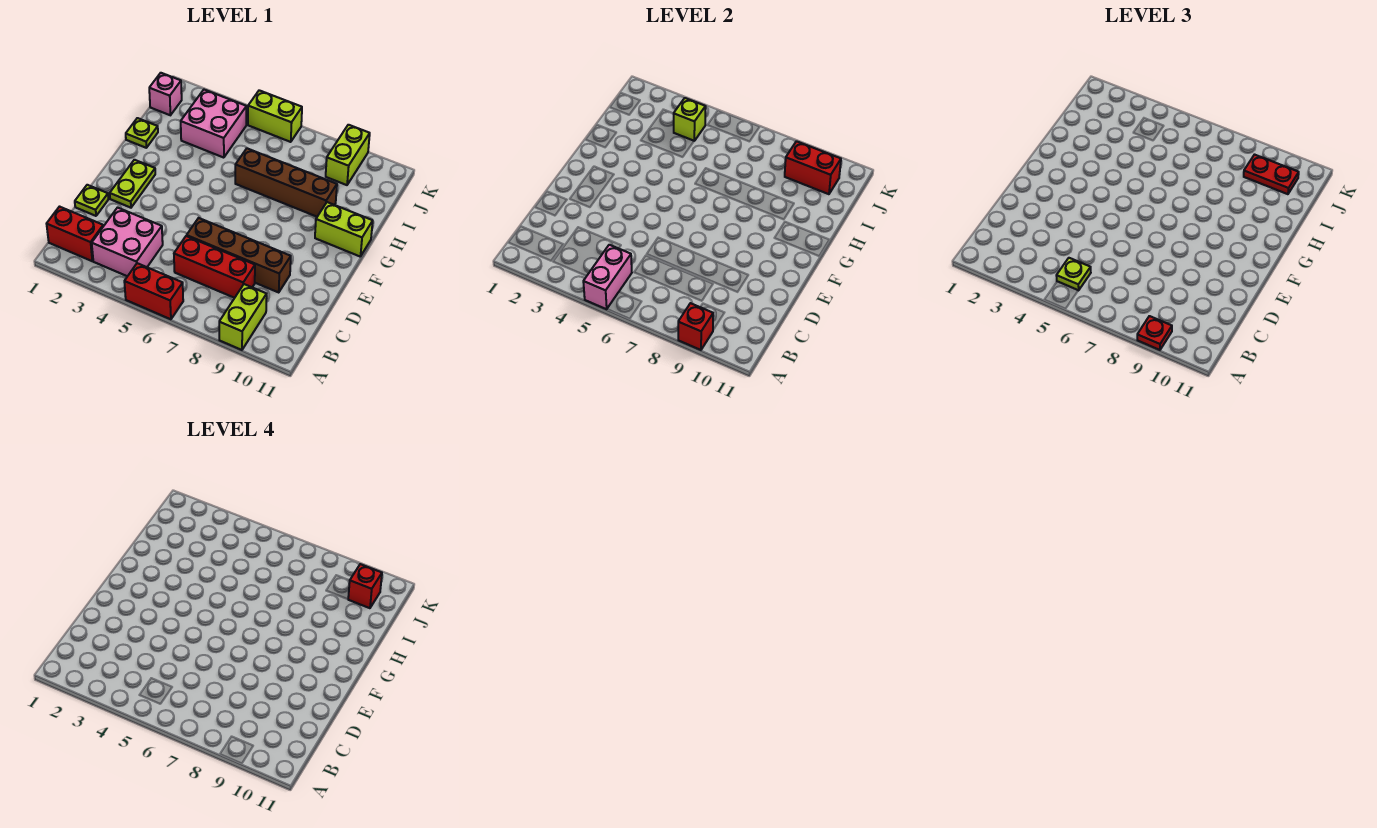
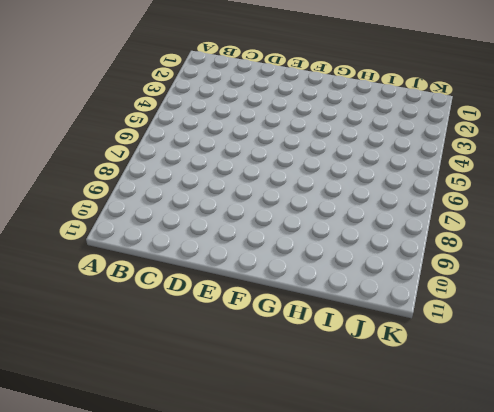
none -> red 1x2 brick [124,263,183,319]
none -> lime 1x2 brick [219,284,267,350]
none -> red 1x2 brick [47,207,103,261]

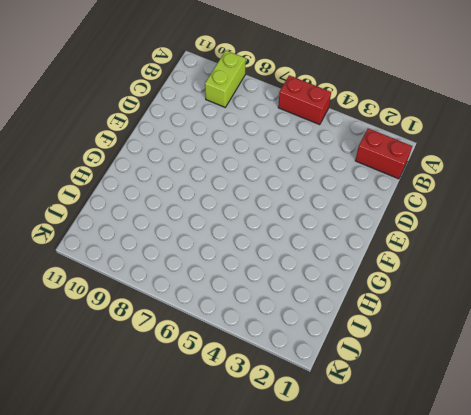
none -> pink 2x2 brick [92,208,163,276]
none -> red 1x3 brick [174,236,255,298]
none -> lime 1x1 plate [75,185,108,216]

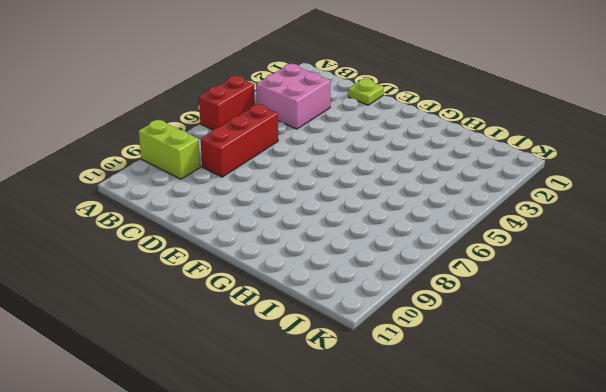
none -> red 1x2 brick [47,207,103,261]
none -> brown 1x4 brick [187,218,291,292]
none -> lime 1x2 plate [110,160,155,208]

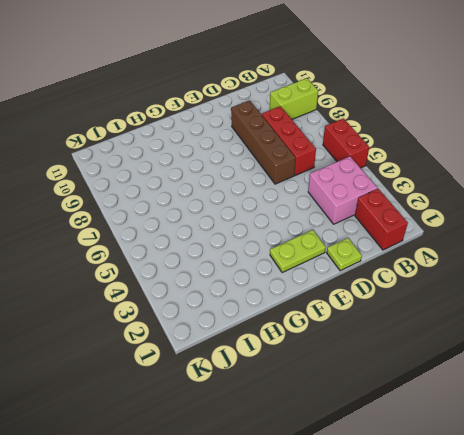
none -> lime 1x2 brick [315,202,373,256]
none -> lime 1x1 plate [126,118,158,148]
none -> brown 1x4 brick [235,148,337,217]

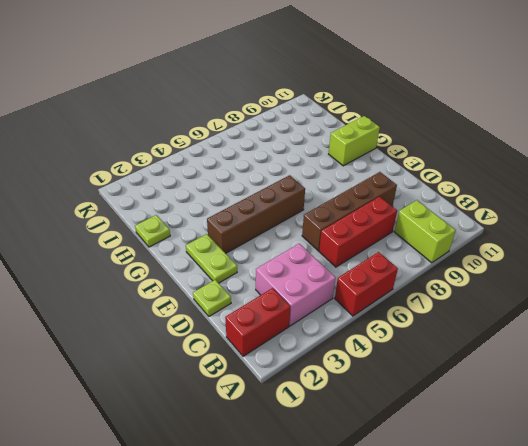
brown 1x4 brick [207,175,305,253] -> brown 1x4 brick moved to [235,148,337,217]
none -> pink 2x2 brick [181,90,247,158]
none -> pink 1x1 brick [149,73,182,115]
none -> lime 1x2 brick [326,125,370,185]

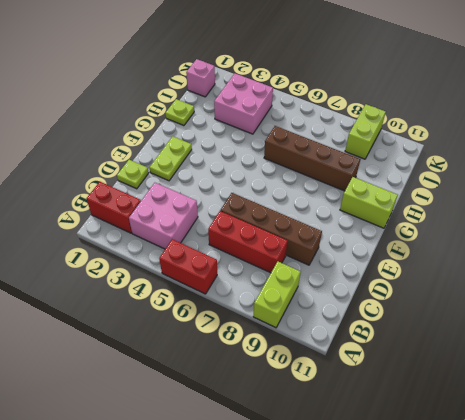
none -> lime 1x2 brick [248,90,302,142]
none -> pink 1x2 brick [583,245,632,309]
none -> red 1x1 brick [678,303,713,350]

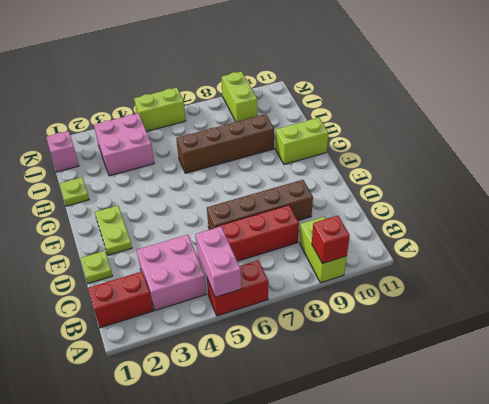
none -> lime 1x1 brick [674,98,706,141]
none -> red 1x2 brick [785,141,841,194]
none -> red 1x1 plate [1137,316,1172,350]

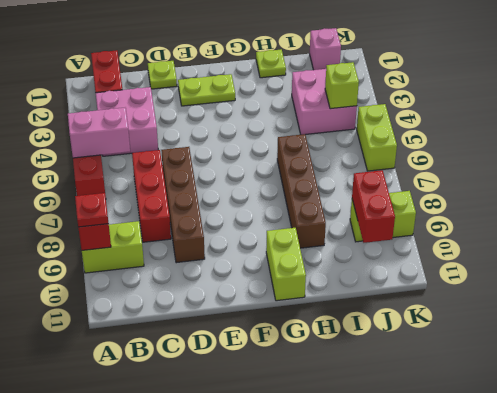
none -> lime 1x1 plate [1056,258,1091,290]
none -> red 1x2 plate [1244,155,1299,194]
none -> red 1x1 brick [348,564,382,608]

